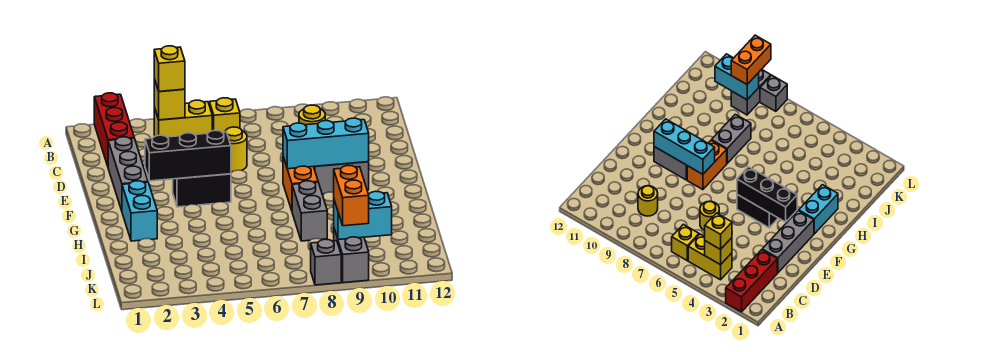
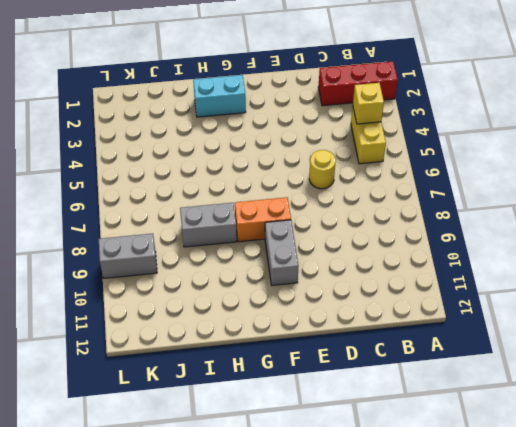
none -> yellow 1x1 brick [209,98,240,132]
none -> yellow 1x1 round brick [299,105,325,125]
none -> grey 1x3 brick [108,137,148,211]

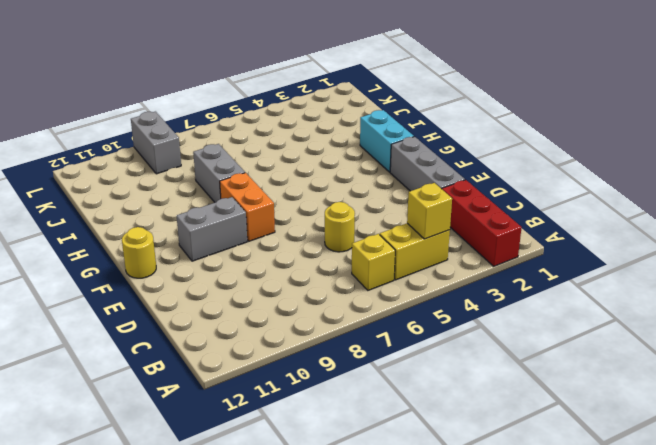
yellow 1x1 round brick [122,227,156,278] -> yellow 1x1 round brick moved to [299,105,325,125]
none -> black 1x2 brick [173,174,231,207]
none -> grey 1x1 brick [311,239,341,285]
none -> black 1x3 brick [145,130,231,181]

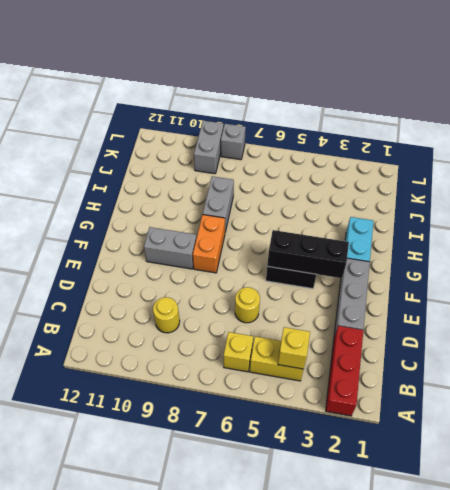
none -> cyan 1x3 brick [283,118,369,169]
none -> cyan 1x2 brick [334,191,392,240]
none -> yellow 1x1 brick [154,46,185,92]

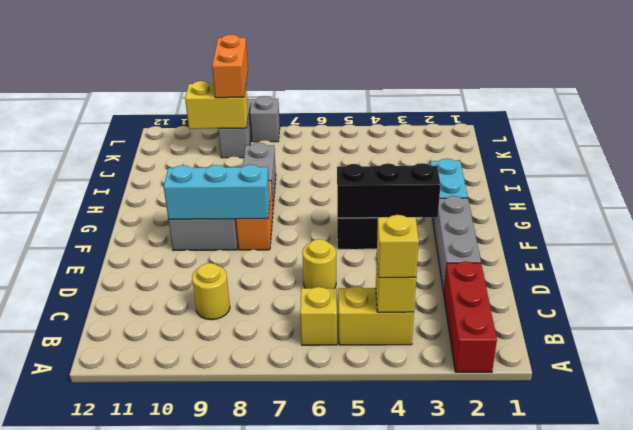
yellow 1x2 brick [185,81,248,129] -> cyan 1x2 brick [334,191,392,240]

